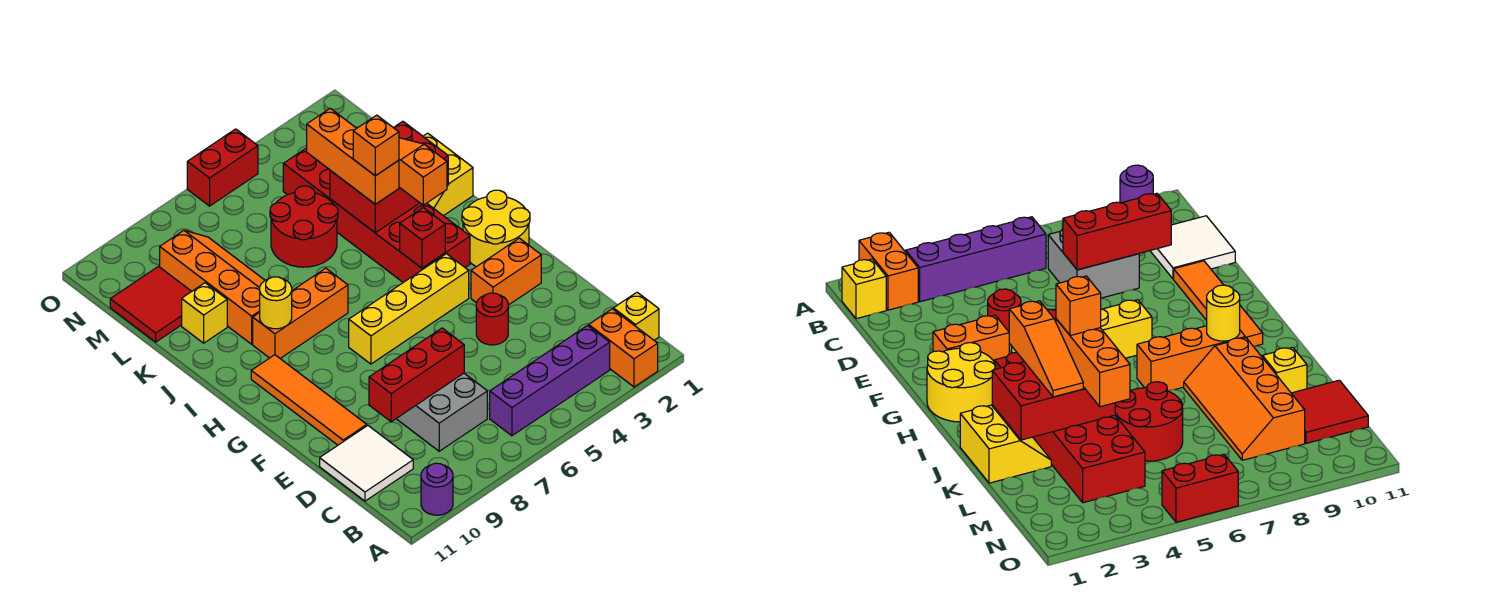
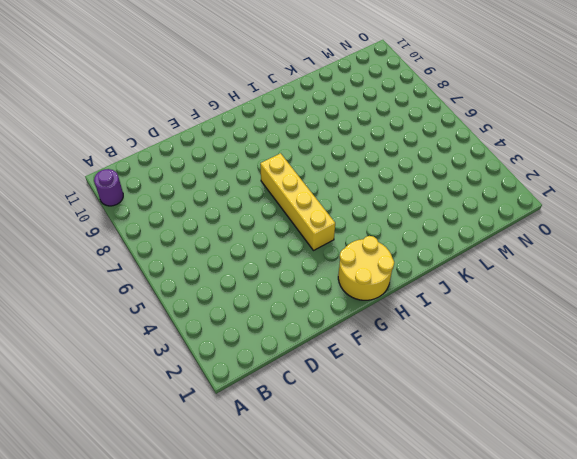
none -> orange 1x2 brick [589,309,658,387]
none -> yellow 1x1 brick [613,292,659,340]
none -> purple 1x4 brick [490,326,610,436]

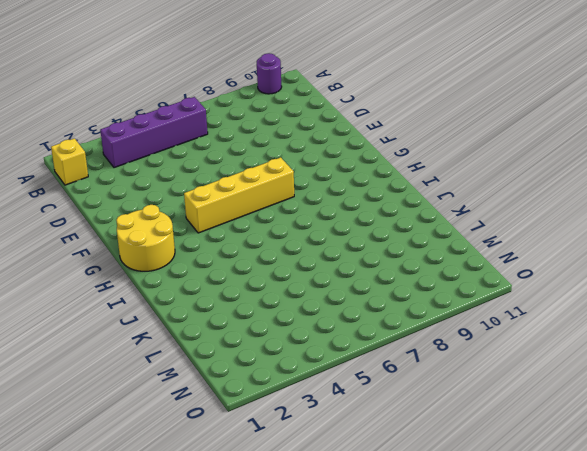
none -> orange 1x2 brick [589,309,658,387]
none -> grey 2x2 brick [396,373,487,451]
none -> white 2x2 tile [320,426,413,501]

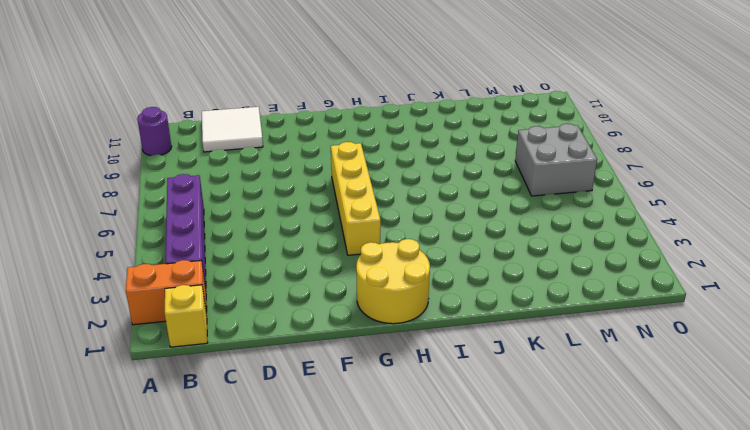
grey 2x2 brick [515,123,597,196] -> grey 2x2 brick moved to [396,373,487,451]
none -> red 1x1 round brick [476,293,508,345]
none -> orange 1x4 tile [251,355,367,445]
none -> orange 1x2 brick [471,238,541,305]

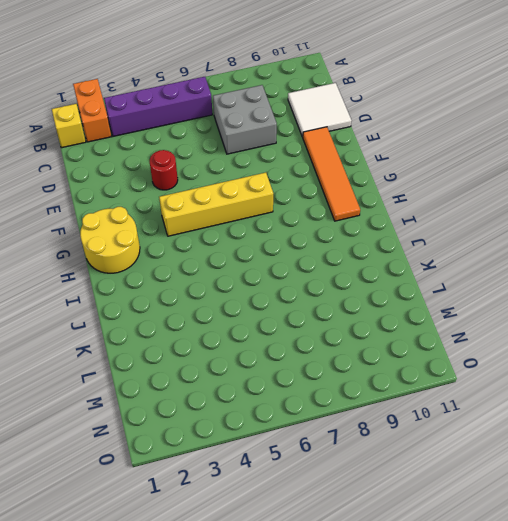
none -> purple 1x1 round brick [421,463,453,515]
none -> orange 1x2 brick [471,238,541,305]
none -> red 2x6 brick [283,148,470,282]

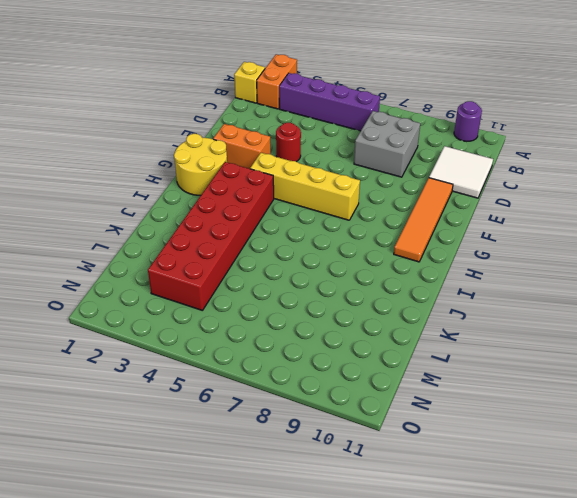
none -> orange 1x3 brick [253,268,348,358]
none -> yellow 2x2 slope [423,133,473,216]
none -> orange 2x4 slope [160,230,265,344]

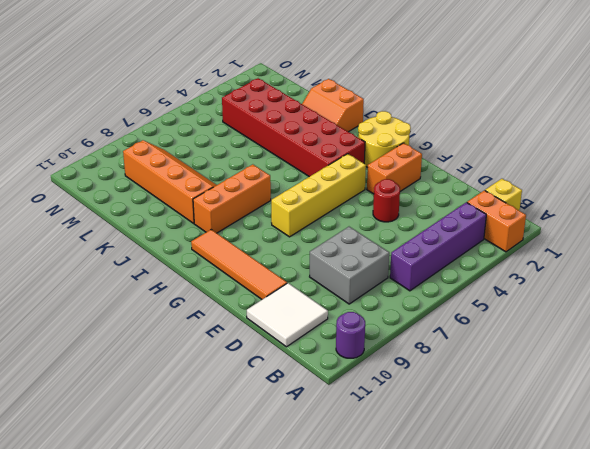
orange 2x2 slope [302,79,364,132] -> yellow 2x2 slope [423,133,473,216]
none -> red 2x2 round brick [270,186,338,267]
none -> yellow 1x1 brick [182,283,227,343]
none -> red 2x2 tile [110,266,192,342]

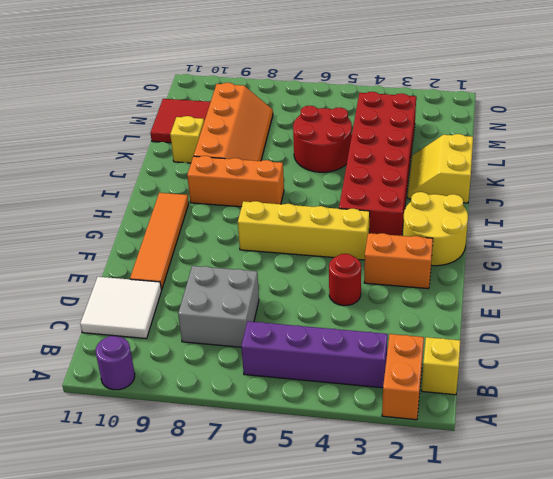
none -> red 1x2 brick [187,129,258,206]
none -> red 1x3 brick [369,328,464,422]
none -> red 1x1 brick [400,208,445,268]

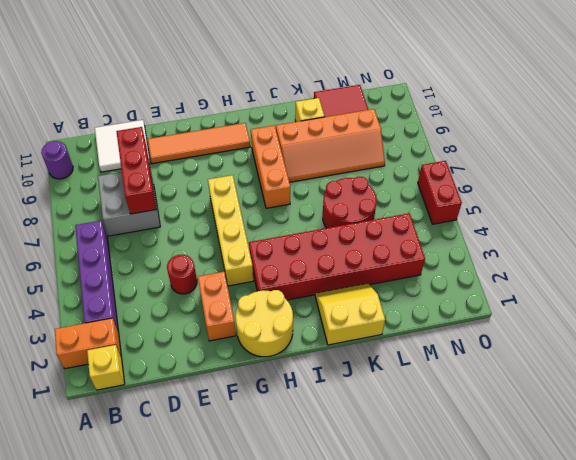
none -> red 1x1 brick [400,208,445,268]
none -> yellow 1x1 round brick [260,277,292,329]
none -> red 2x3 brick [330,121,448,233]

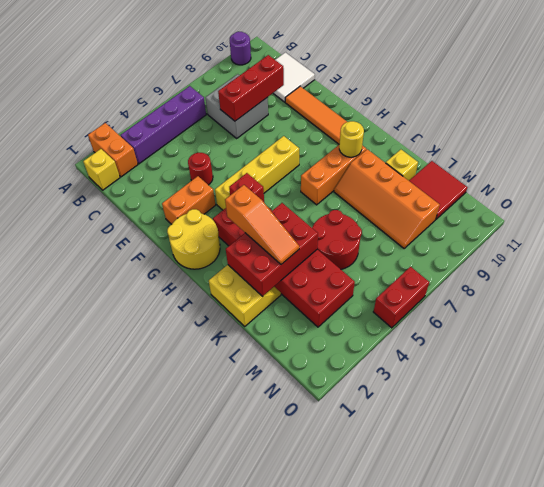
none -> orange 1x3 brick [307,108,399,204]
none -> orange 1x1 brick [353,115,399,176]

